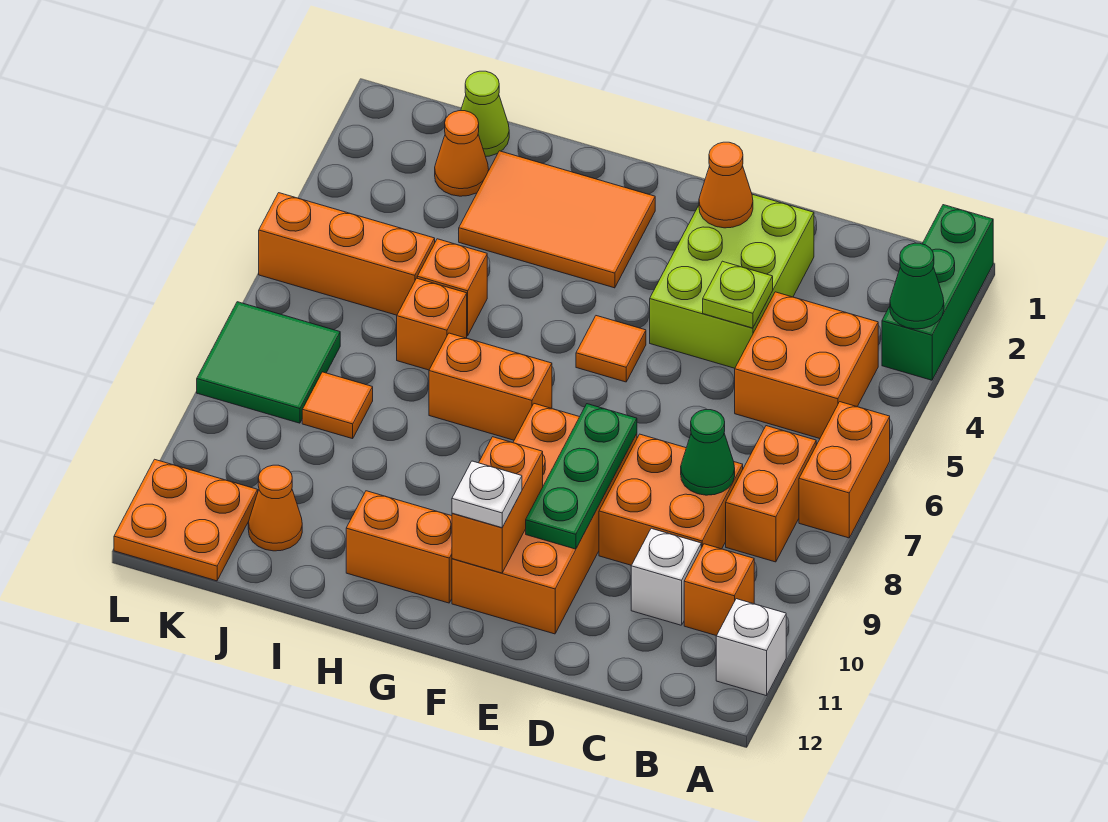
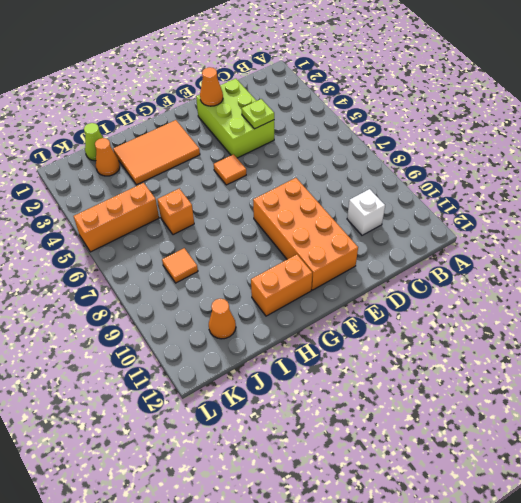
none -> green 1x3 brick [882,205,993,380]
none -> orange 1x2 brick [799,402,890,538]
none -> white 1x1 brick [716,599,786,696]
none -> orange 2x2 brick [735,292,878,439]

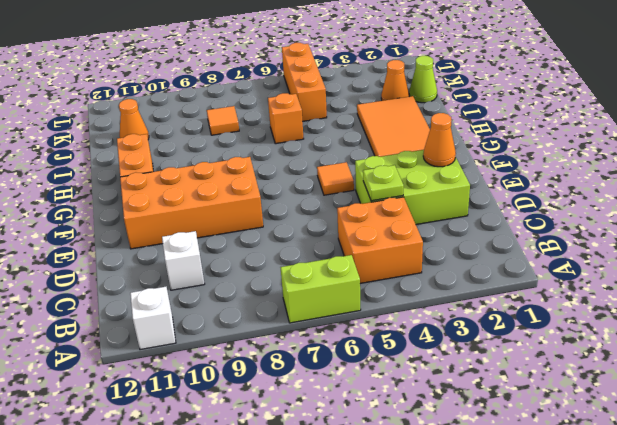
lime 1x2 brick [280,255,361,323] -> orange 1x2 brick [799,402,890,538]
none -> green 1x3 brick [882,205,993,380]
none -> orange 1x2 brick [726,426,816,562]
none -> orange 1x1 brick [684,544,754,636]
none -> orange 2x2 brick [599,434,743,565]

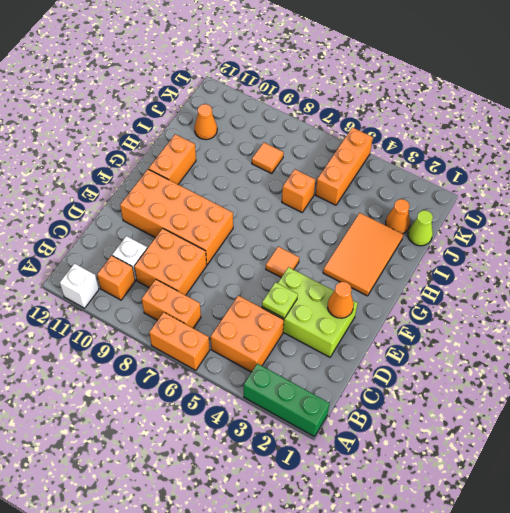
none -> orange 1x2 brick [429,333,552,440]
none -> orange 1x1 brick [417,239,487,336]
none -> green 2x2 tile [197,302,340,423]
none -> orange 2x2 plate [114,459,258,581]

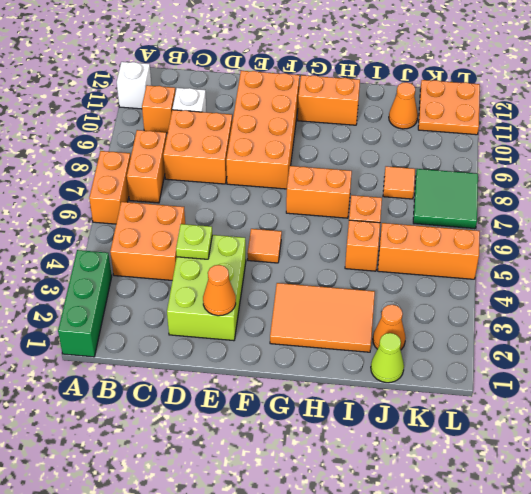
none -> green 1x1 cone [890,243,944,329]
none -> green 1x1 cone [681,410,735,495]
none -> green 1x3 plate [526,404,637,549]
none -> orange 1x2 brick [452,437,543,573]

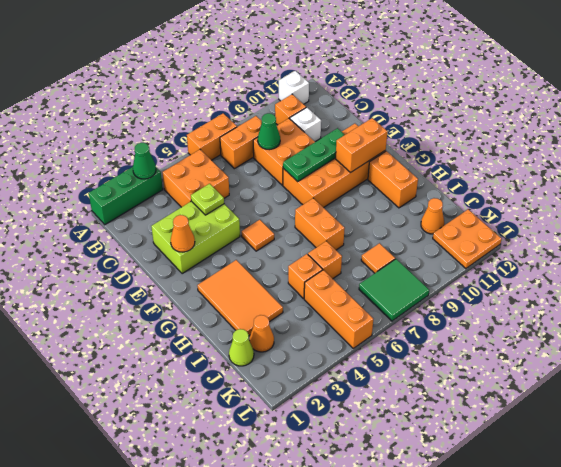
none -> white 1x1 plate [452,461,522,528]

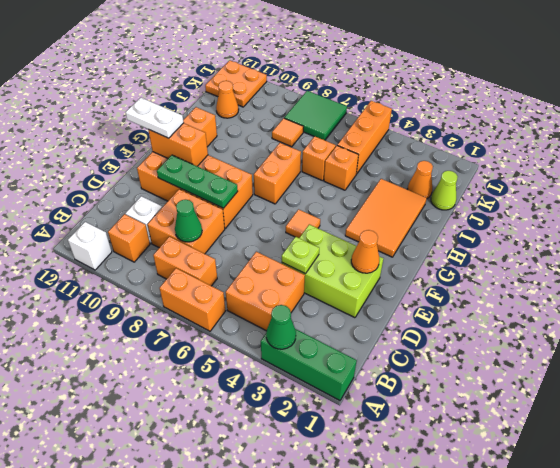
white 1x2 plate [125,98,184,138] -> white 1x1 plate [452,461,522,528]

